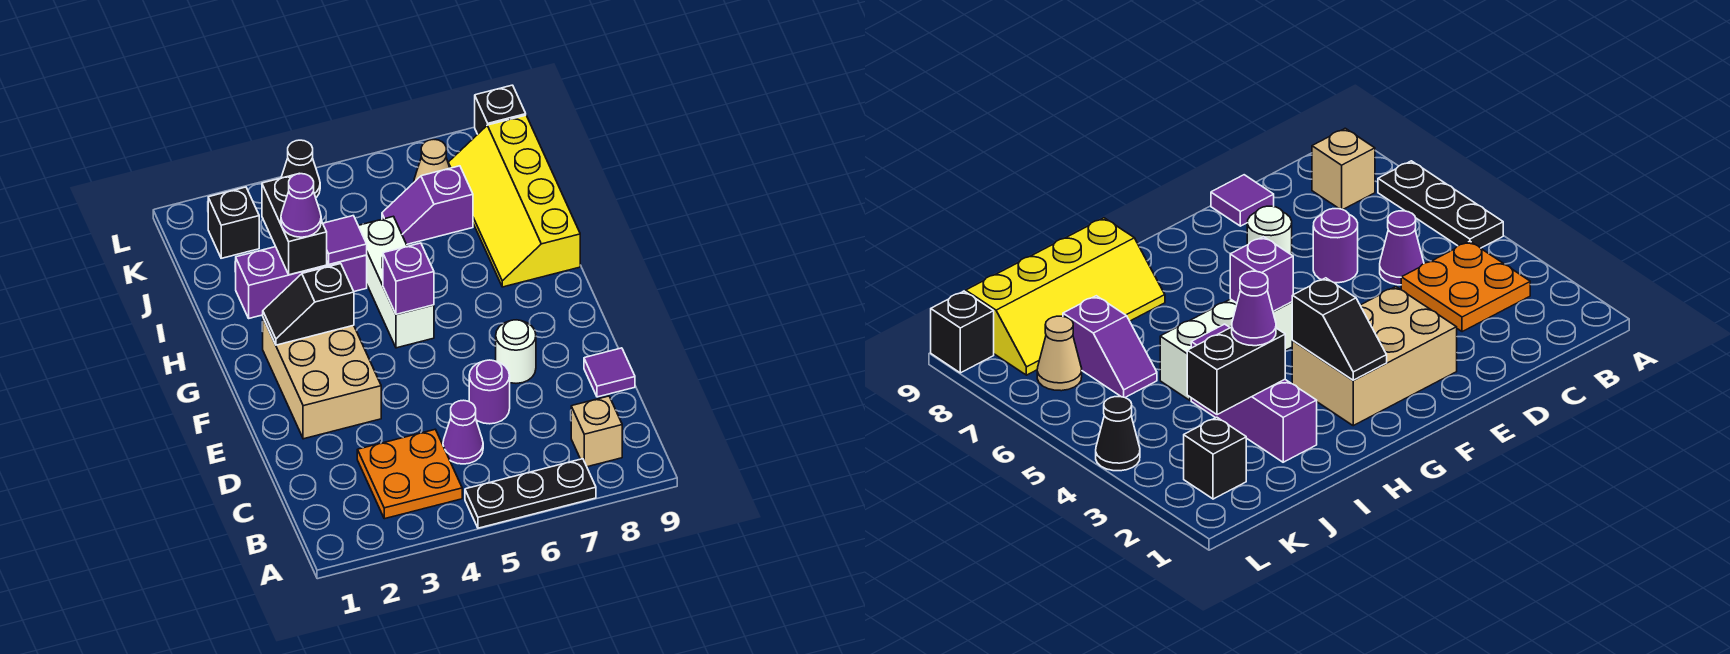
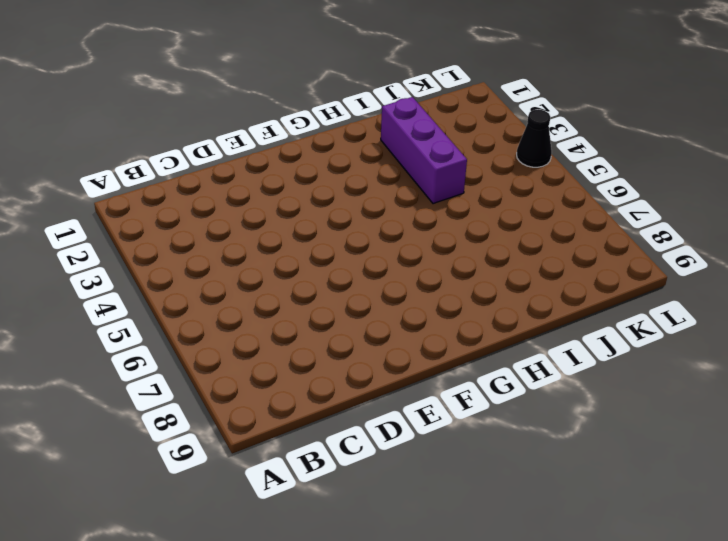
none -> black 1x3 plate [465,459,596,528]
none -> orange 2x2 plate [357,429,462,519]
none -> tan 1x1 brick [571,396,622,467]

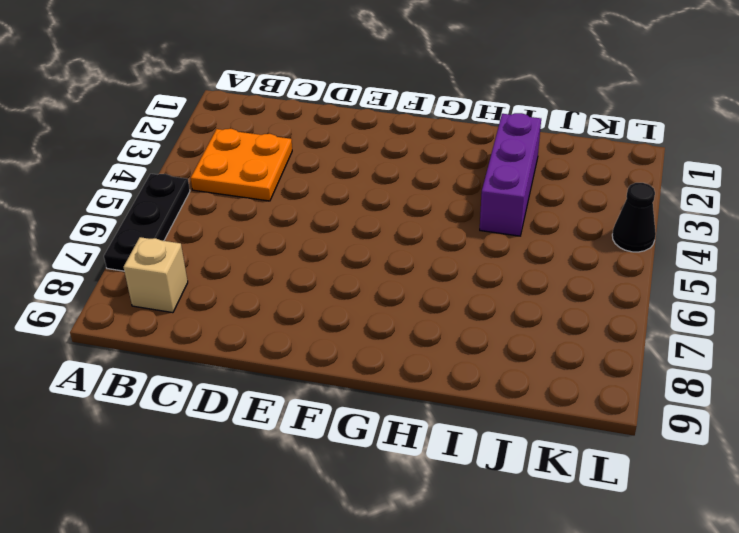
none -> purple 1x1 cone [443,400,483,464]
none -> purple 1x1 round brick [469,360,510,424]
none -> purple 1x1 tile [584,348,635,397]

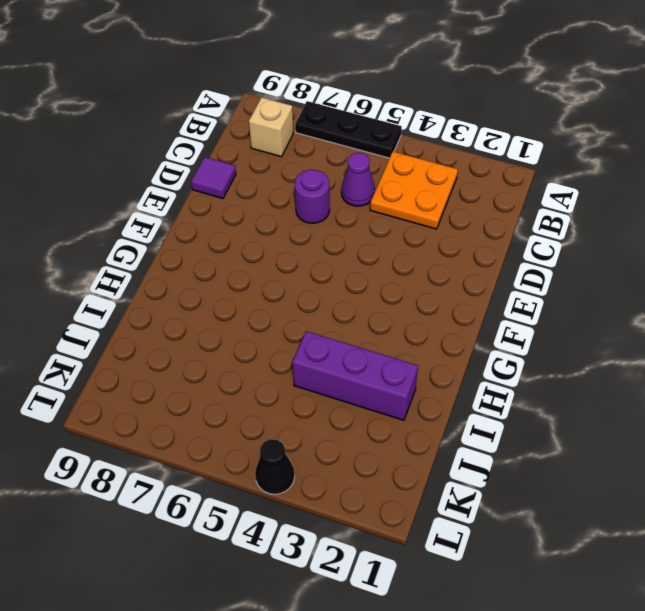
none -> tan 2x3 brick [263,318,381,439]
none -> white 1x1 round brick [496,320,536,383]
none -> white 1x3 brick [358,216,434,348]

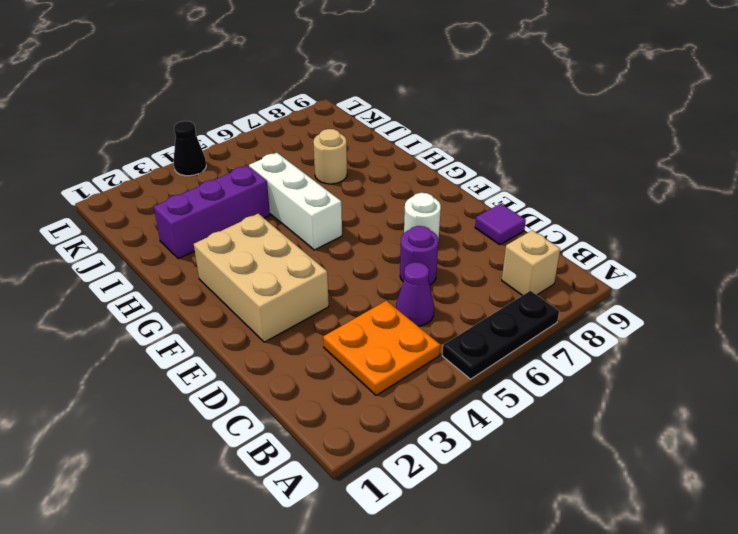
tan 1x1 round brick [313,129,347,184] -> none
none -> yellow 2x4 slope [448,115,580,287]
none -> purple 1x2 slope [382,166,473,245]
none -> black 1x1 brick [208,187,259,258]

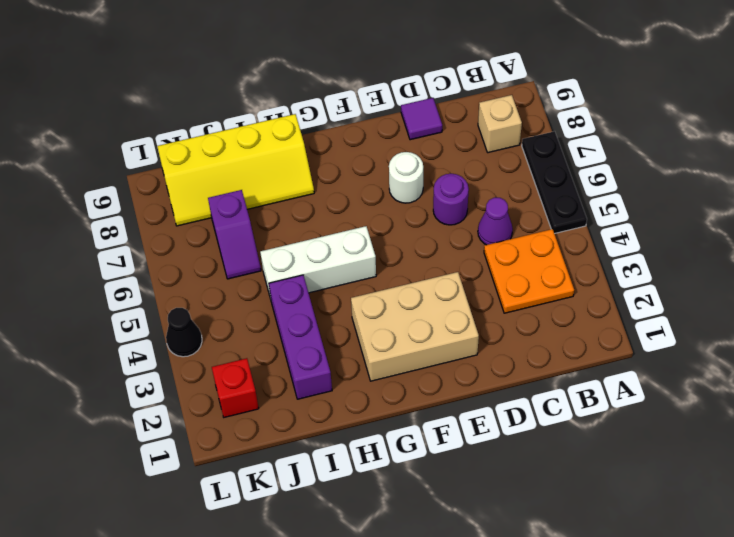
red 1x1 brick [212,358,259,417] -> black 1x1 brick [208,187,259,258]
none -> tan 1x1 cone [414,140,450,182]
none -> black 1x1 brick [475,85,526,134]
none -> black 1x2 slope [263,264,354,345]

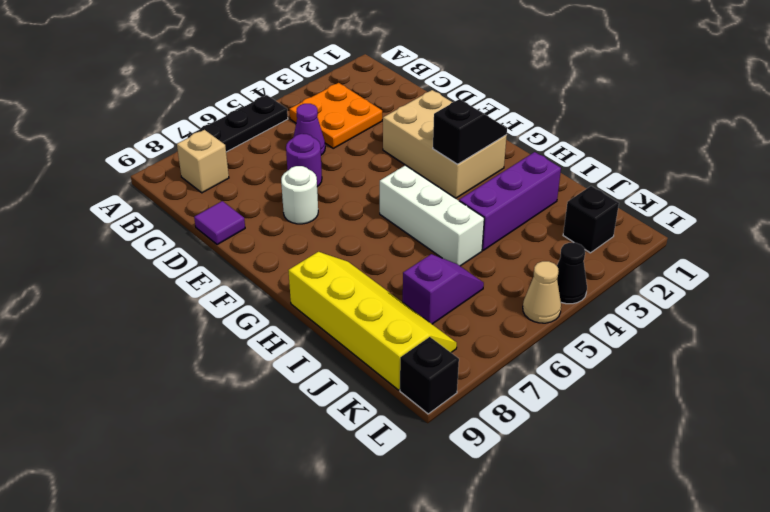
tan 1x1 cone [523,261,561,323] -> tan 1x1 cone moved to [414,140,450,182]
none -> purple 1x1 brick [383,243,434,314]
none -> black 1x2 brick [262,173,327,275]
none -> purple 1x1 tile [323,216,367,265]

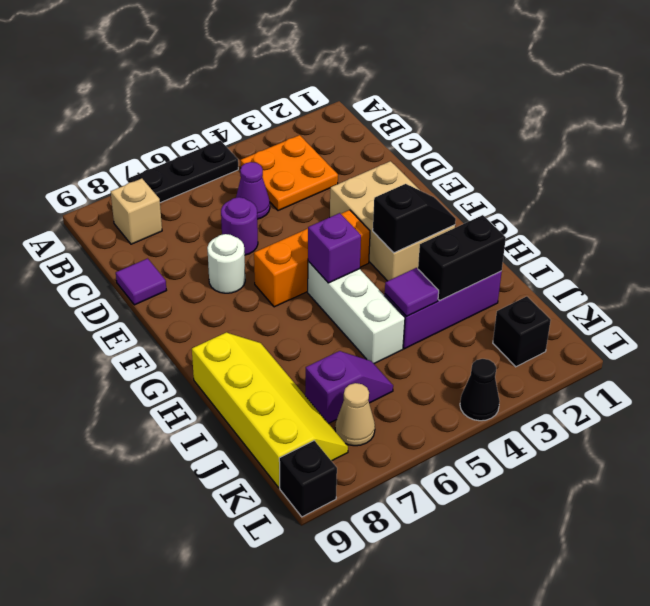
orange 1x3 brick [254,210,370,307] -> none
black 1x2 brick [418,215,506,300] -> black 1x2 brick turned to [262,173,327,275]
none -> purple 1x1 cone [281,174,321,237]

